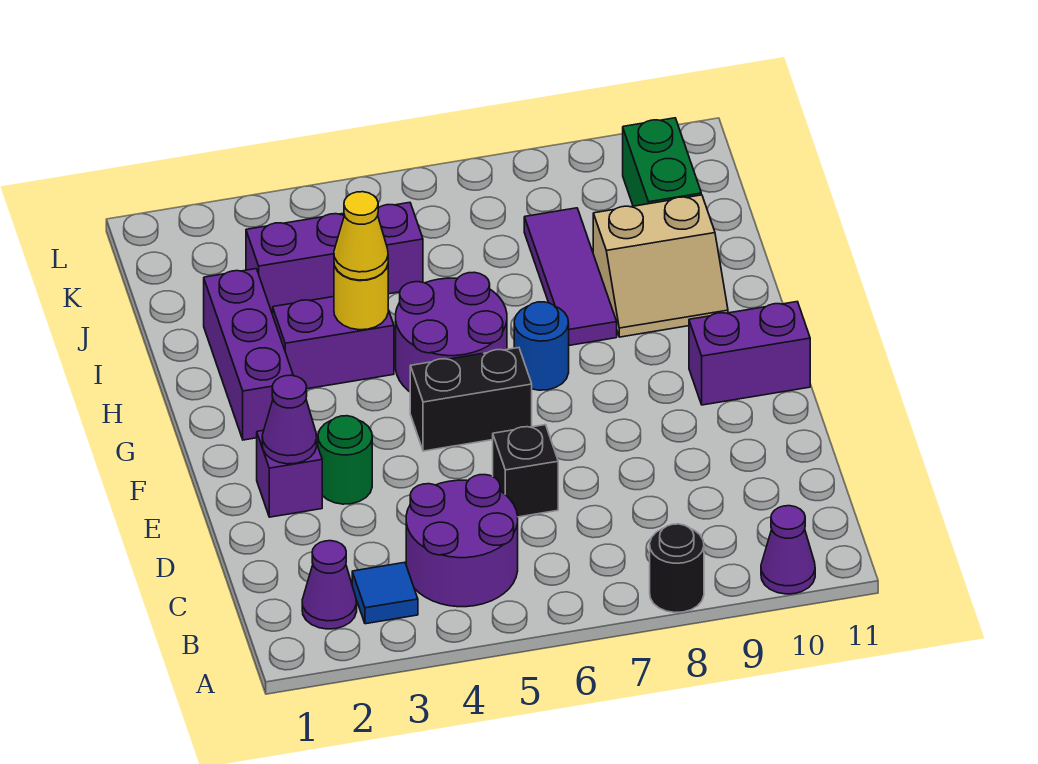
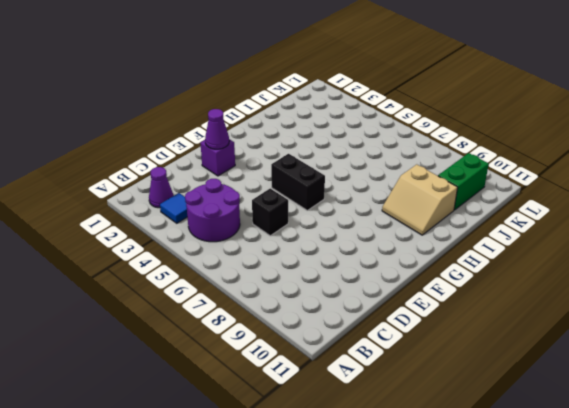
none -> black 1x1 round brick [650,524,704,613]
none -> purple 1x1 cone [761,506,815,594]
none -> green 1x1 round brick [318,416,372,504]

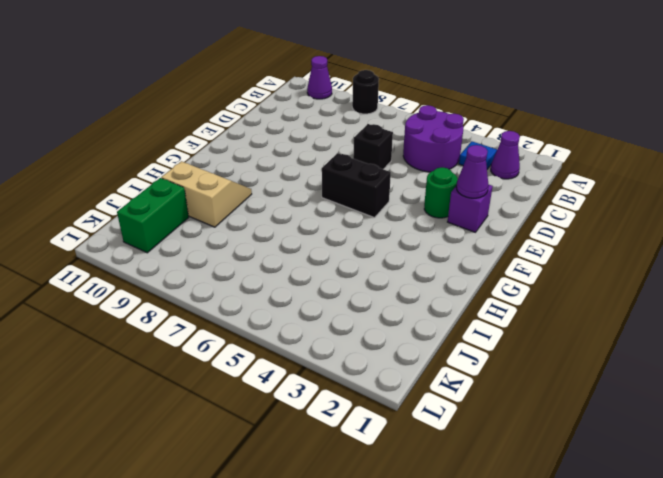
none -> purple 1x2 brick [689,302,810,405]
none -> purple 1x3 brick [204,269,293,440]
none -> purple 2x2 round brick [396,272,507,392]

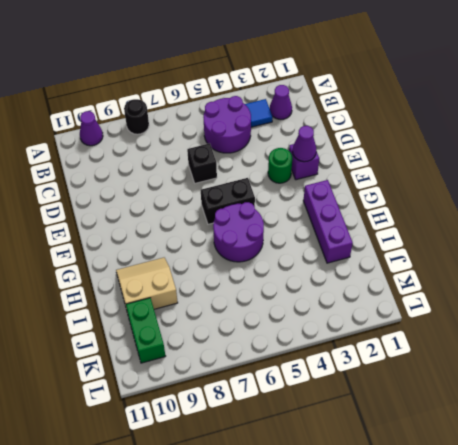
none -> purple 1x2 brick [689,302,810,405]
none -> blue 1x1 round brick [514,302,569,390]
none -> purple 1x2 brick [273,297,394,389]

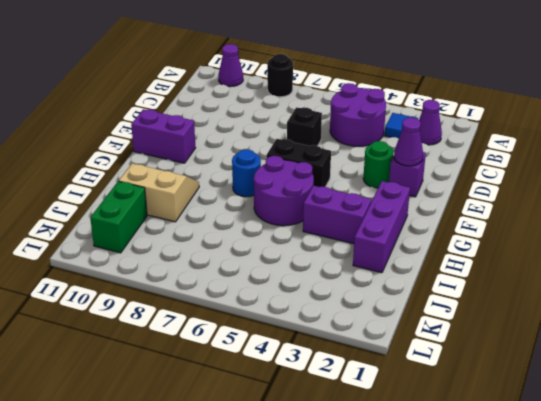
none -> purple 1x3 tile [524,208,617,345]
none -> purple 1x3 brick [246,203,423,313]
none -> yellow 1x1 round brick [334,265,388,330]

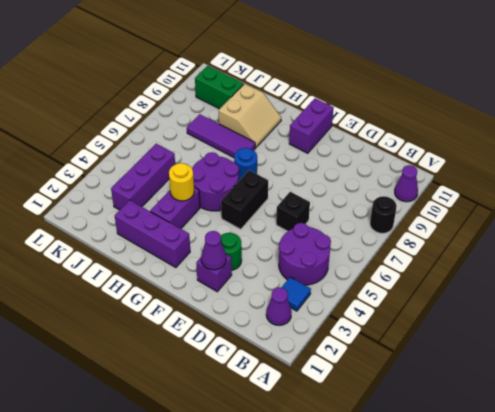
none -> yellow 1x1 cone [334,192,388,280]

